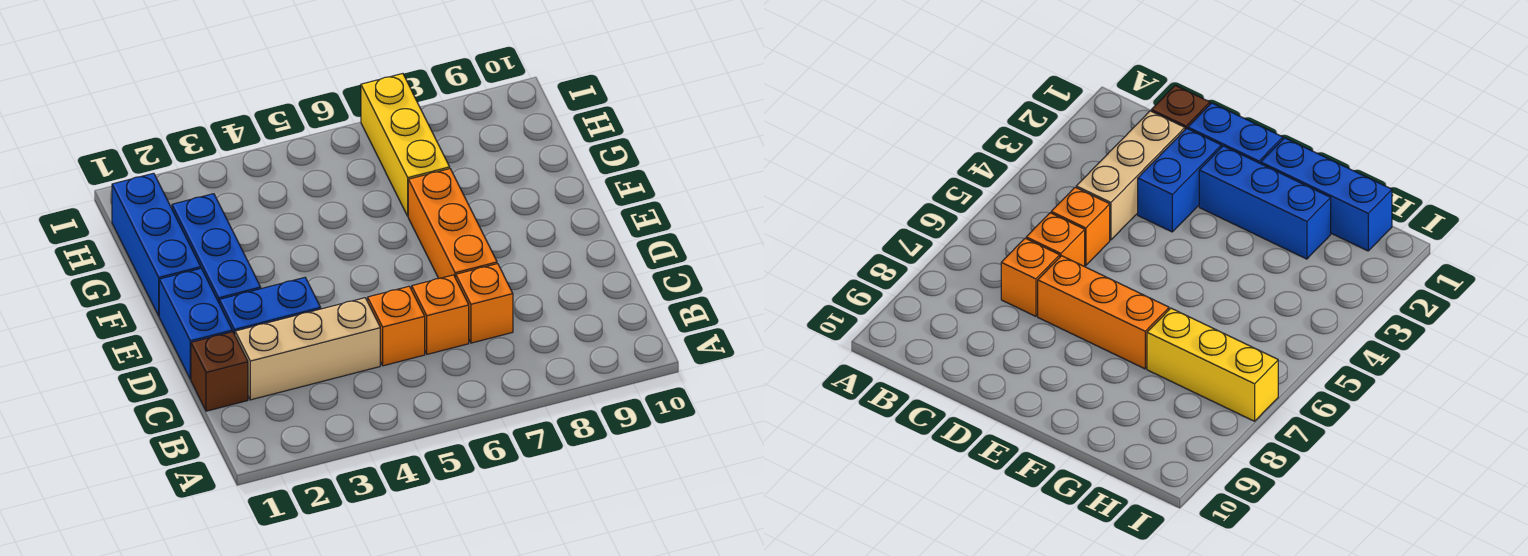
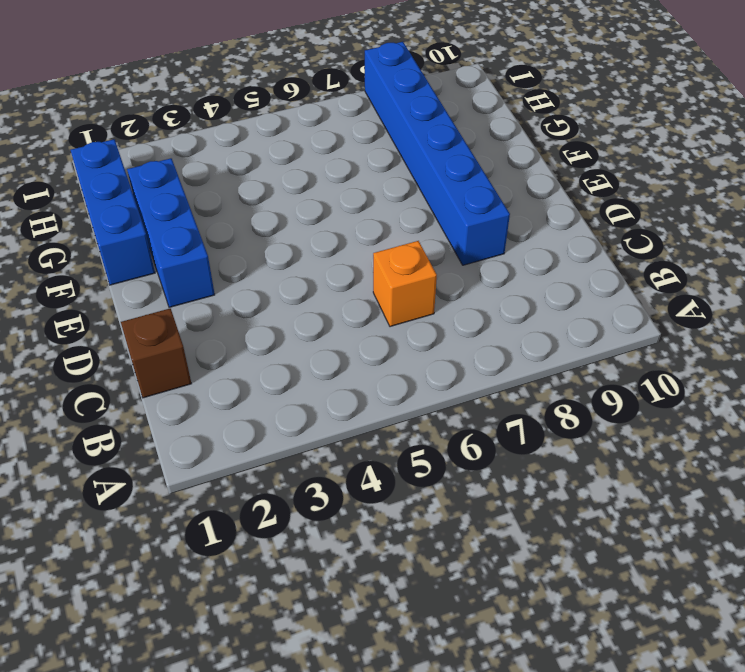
blue 1x6 brick [365,42,510,265] -> none
none -> tan 1x3 brick [235,298,380,400]
none -> orange 1x1 brick [368,286,425,366]

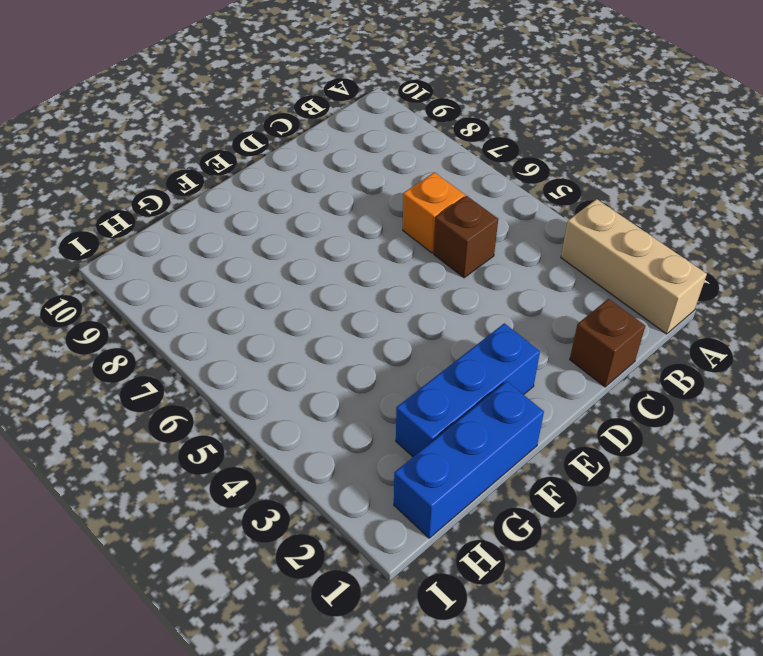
tan 1x3 brick [561,199,707,334] -> tan 1x3 brick moved to [235,298,380,400]
brown 1x1 brick [434,196,498,278] -> orange 1x1 brick [368,286,425,366]
none -> orange 1x1 brick [456,264,513,343]
none -> blue 1x2 brick [159,268,232,380]

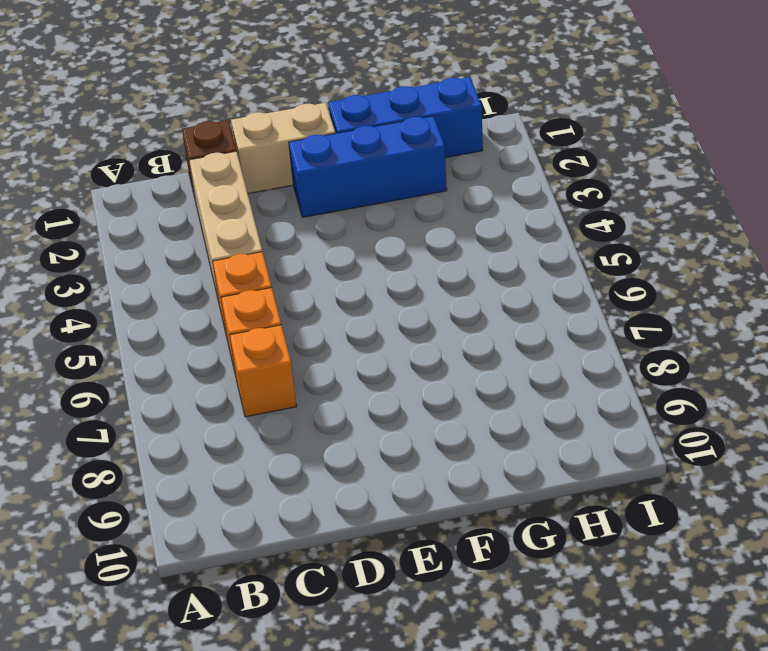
tan 1x2 brick [231,103,335,194] -> blue 1x2 brick [159,268,232,380]
none -> blue 1x2 brick [219,277,321,335]
none -> orange 1x3 brick [408,169,497,278]

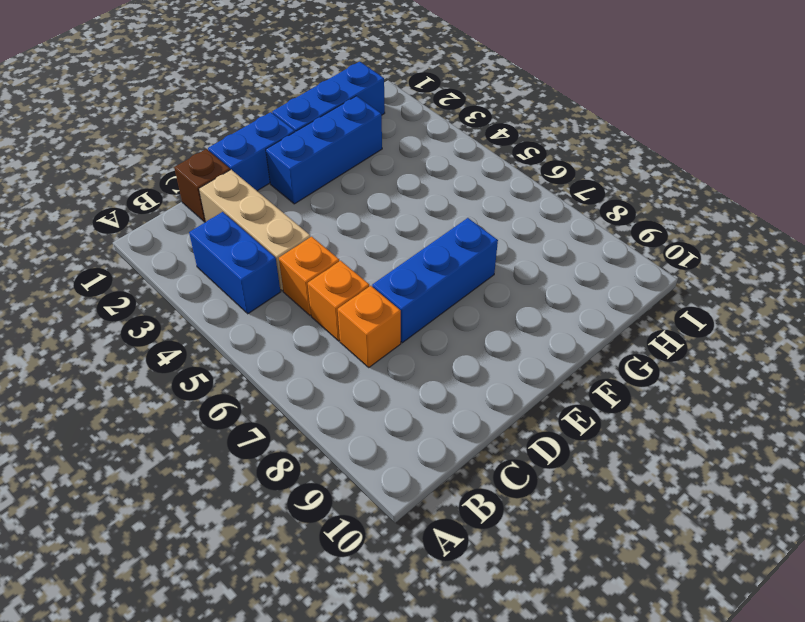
blue 1x2 brick [189,212,280,314] -> blue 1x2 brick moved to [219,277,321,335]
blue 1x3 brick [372,218,498,343] -> orange 1x3 brick [408,169,497,278]
none -> yellow 1x3 brick [361,74,450,216]

